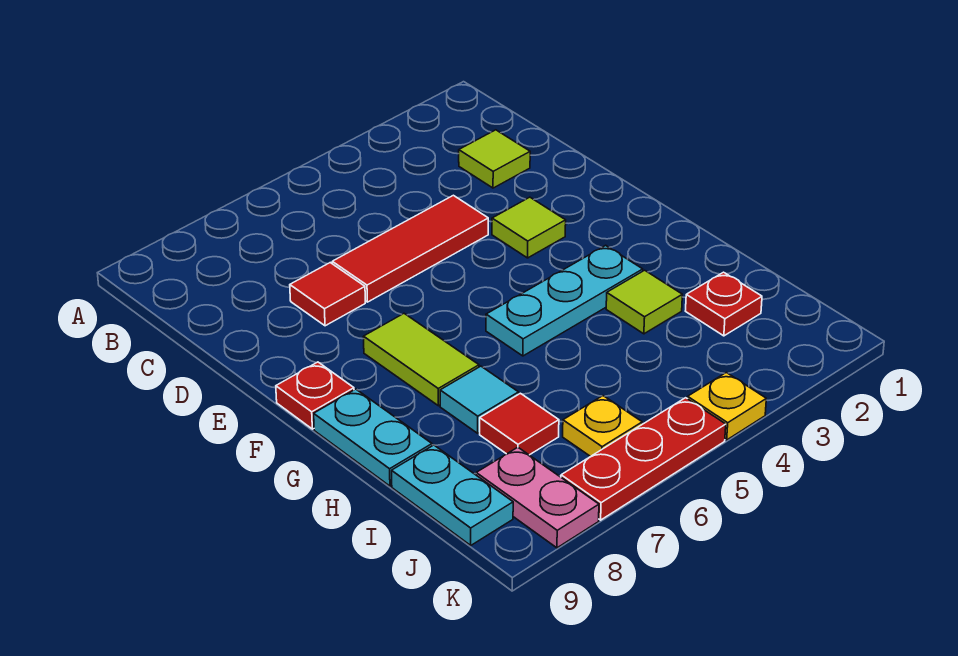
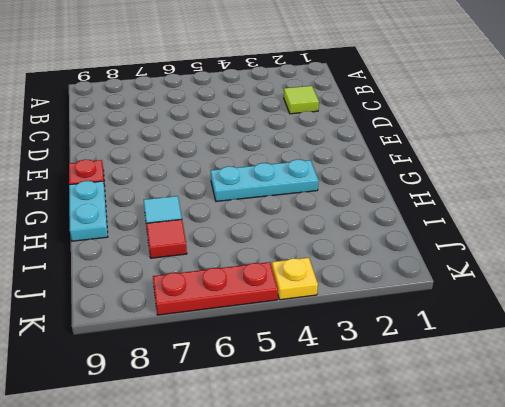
none -> red 1x3 tile [332,195,488,302]
none -> red 1x1 tile [290,263,365,326]
none -> lime 1x1 tile [492,197,566,258]

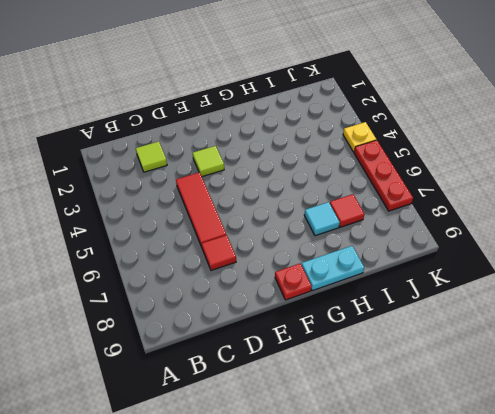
none -> lime 1x2 tile [364,314,479,406]
none -> cyan 1x3 plate [486,245,643,356]
none -> lime 1x1 tile [606,270,682,334]

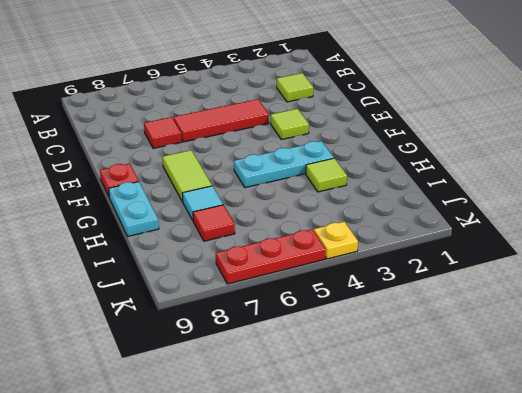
none -> red 1x1 plate [686,272,762,336]
none -> cyan 1x2 plate [392,445,513,545]
none -> yellow 1x1 plate [563,396,642,457]

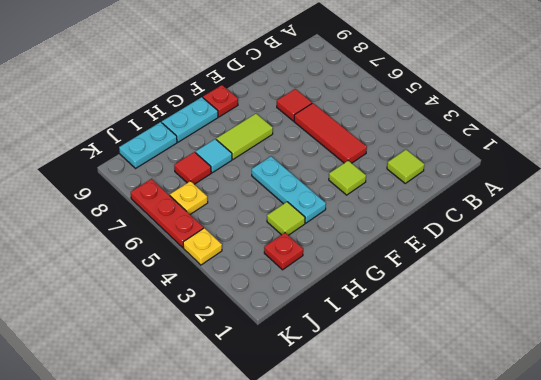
none -> pink 1x2 plate [476,447,599,548]

